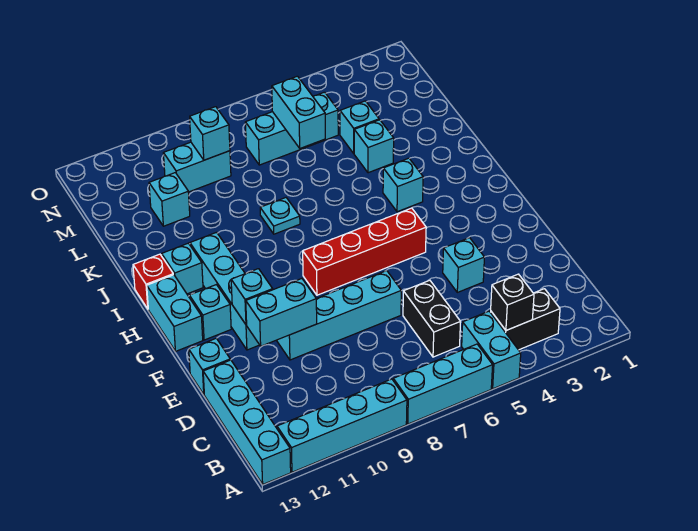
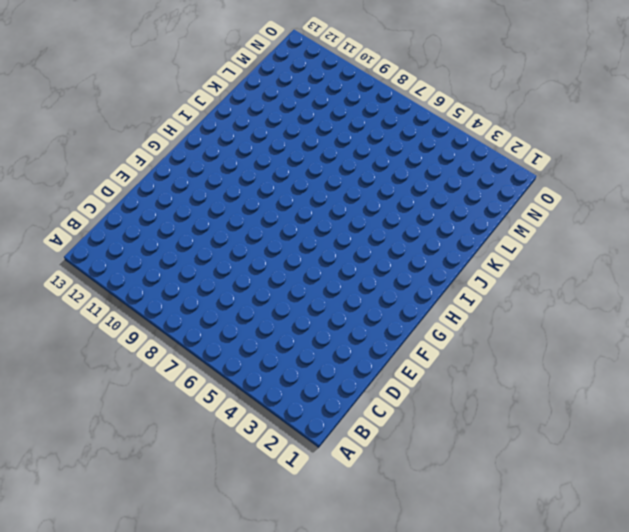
none -> cyan 1x2 brick [462,311,521,389]
none -> cyan 1x3 brick [393,344,493,424]
none -> cyan 1x4 brick [277,379,407,472]

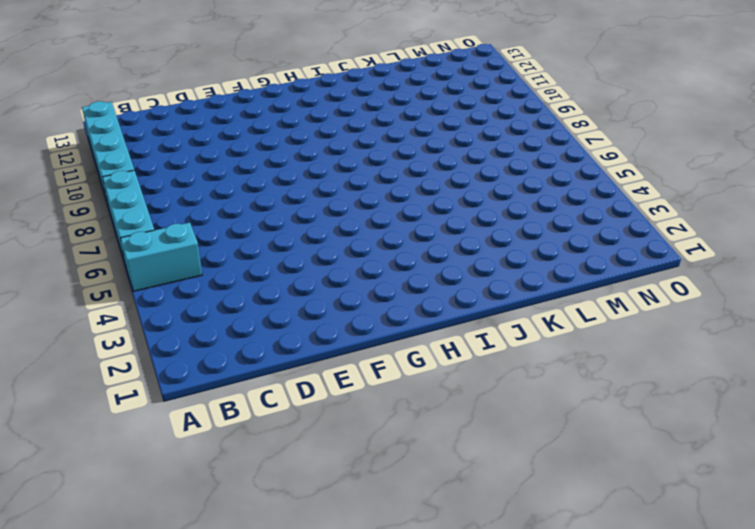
none -> cyan 1x4 brick [203,360,291,484]
none -> black 1x2 brick [490,289,560,350]
none -> black 1x2 brick [403,280,461,357]

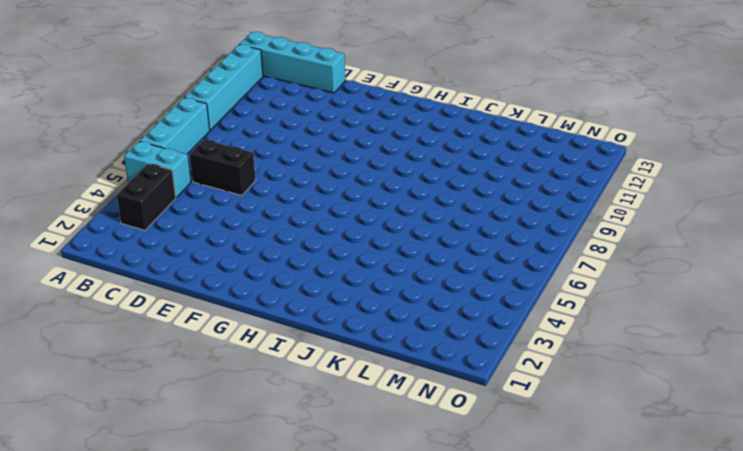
none -> cyan 1x1 brick [443,238,484,292]
none -> cyan 1x4 brick [277,271,401,360]
none -> cyan 1x1 brick [189,338,230,394]

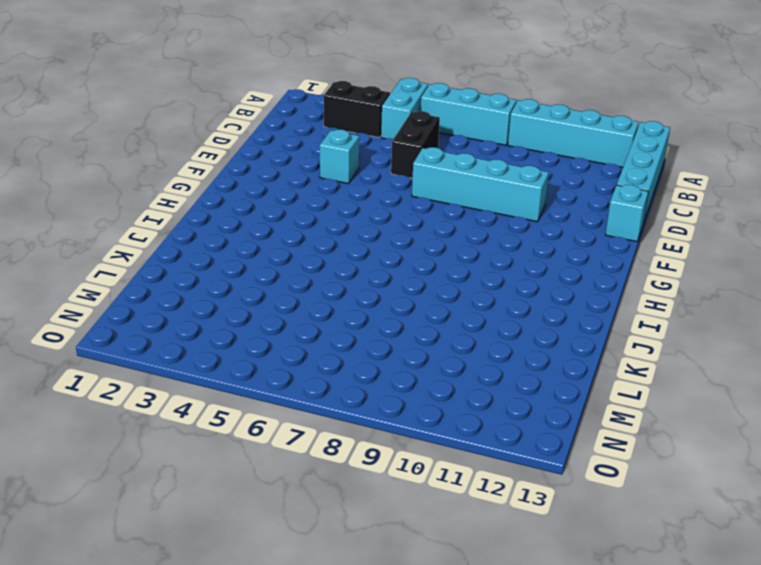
none -> cyan 1x4 brick [190,232,259,350]
none -> red 1x4 brick [303,208,426,295]
none -> cyan 1x1 brick [189,285,231,340]

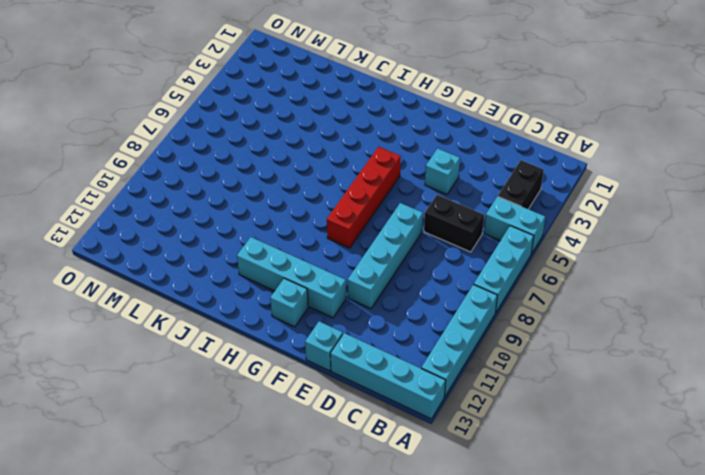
none -> cyan 1x2 brick [147,275,203,351]
none -> cyan 1x1 brick [383,158,423,212]
none -> cyan 1x1 brick [162,243,203,294]

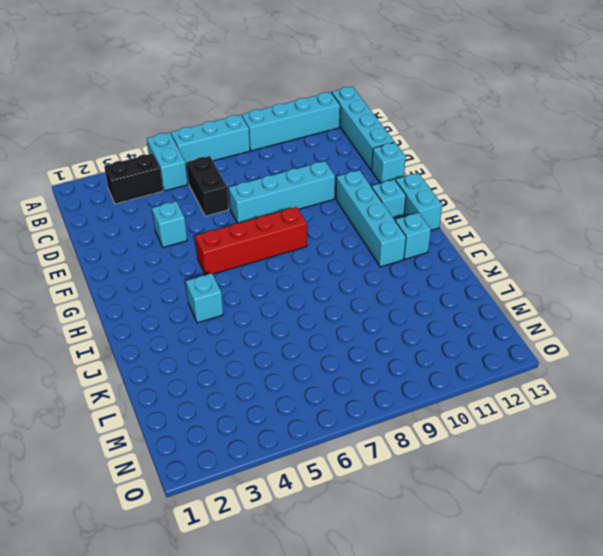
none -> red 1x1 brick [133,254,173,309]
none -> cyan 1x1 plate [260,198,300,234]
none -> cyan 1x1 brick [354,120,394,173]

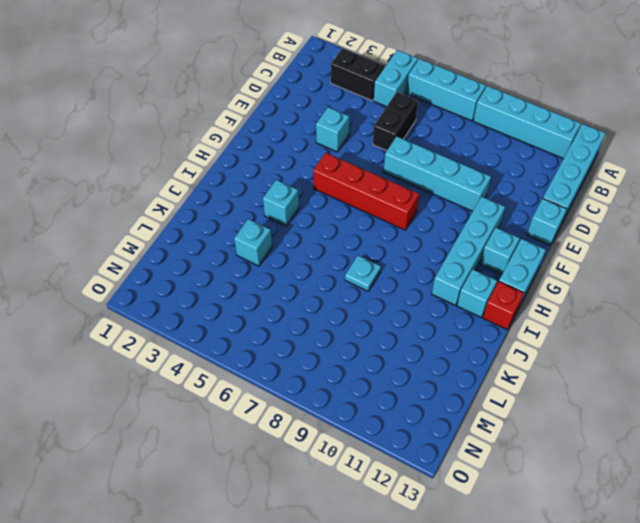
none -> cyan 1x1 brick [340,101,379,153]
none -> cyan 1x1 brick [149,173,190,226]
none -> cyan 1x3 brick [245,92,338,165]

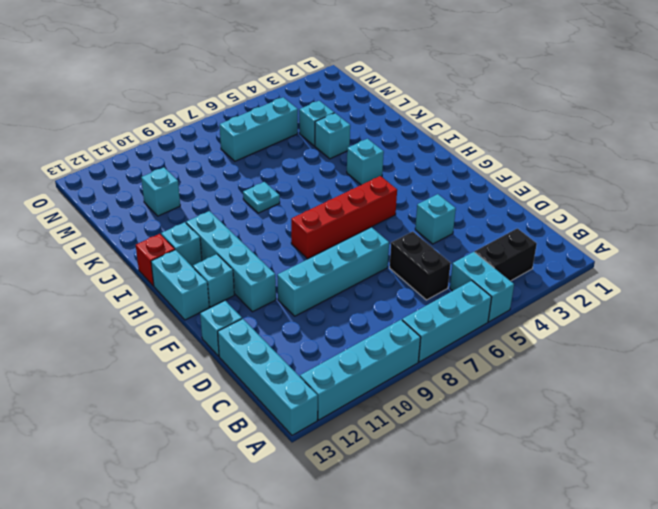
none -> cyan 1x2 brick [163,142,231,192]
none -> black 1x1 brick [491,274,534,330]
none -> cyan 1x2 brick [246,279,317,346]

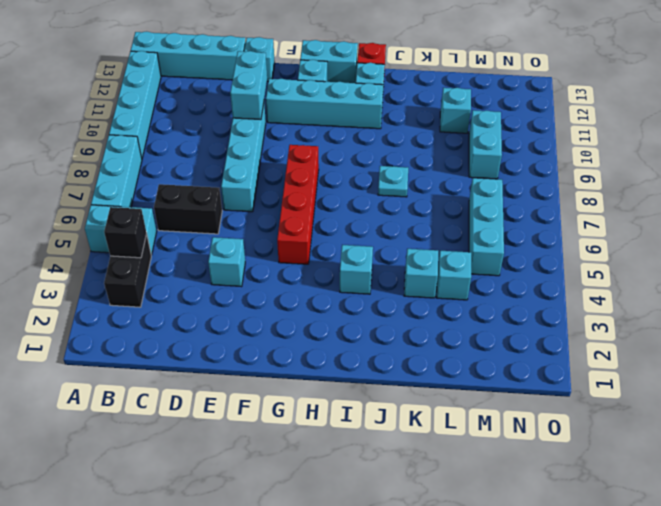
none -> cyan 1x1 brick [231,269,273,325]
none -> cyan 1x2 brick [272,76,325,148]
none -> cyan 1x1 brick [190,107,230,160]

